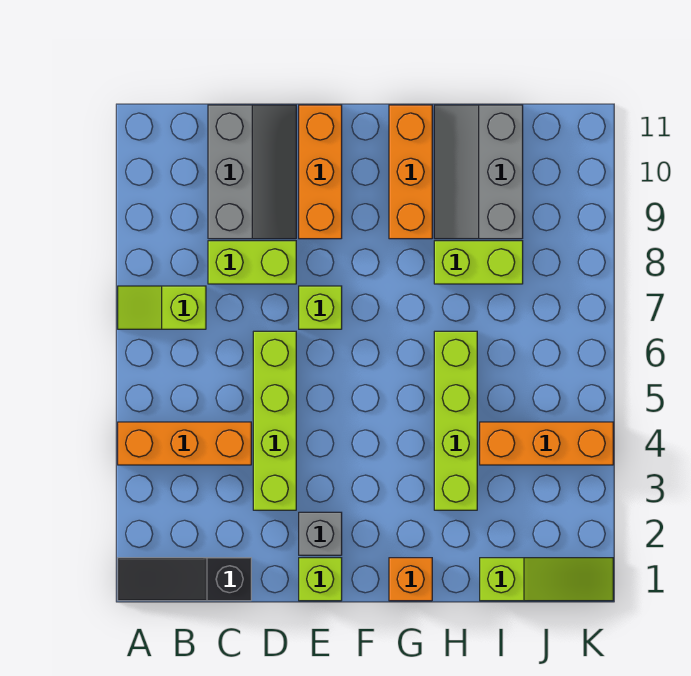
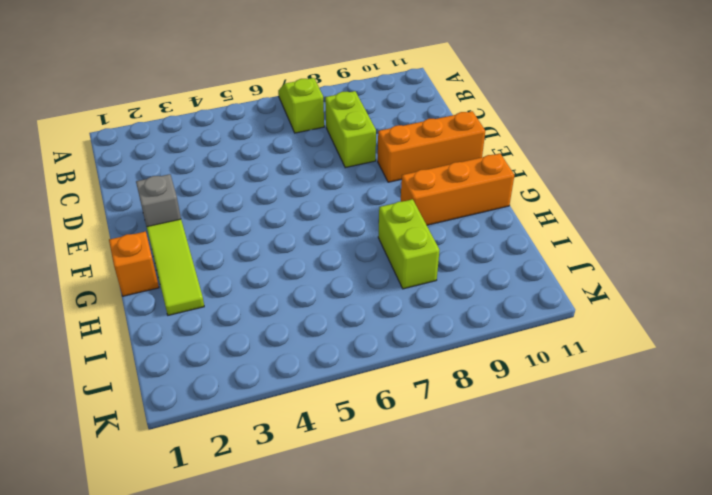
lime 1x3 tile [147,219,204,315] -> none
none -> black 1x3 slope [118,558,251,601]
none -> orange 1x3 brick [118,422,251,465]
none -> grey 2x3 slope [208,105,296,239]

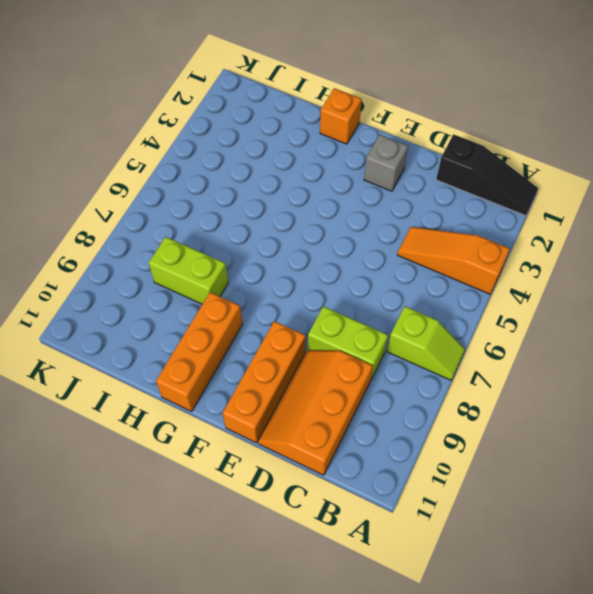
orange 1x3 slope [397,227,510,294] -> orange 1x3 brick [118,422,251,465]
orange 2x3 slope [258,350,373,475] -> grey 2x3 slope [208,105,296,239]
none -> lime 1x4 brick [253,331,296,510]
none -> lime 1x1 brick [299,558,342,601]
none -> lime 1x1 brick [299,286,342,329]

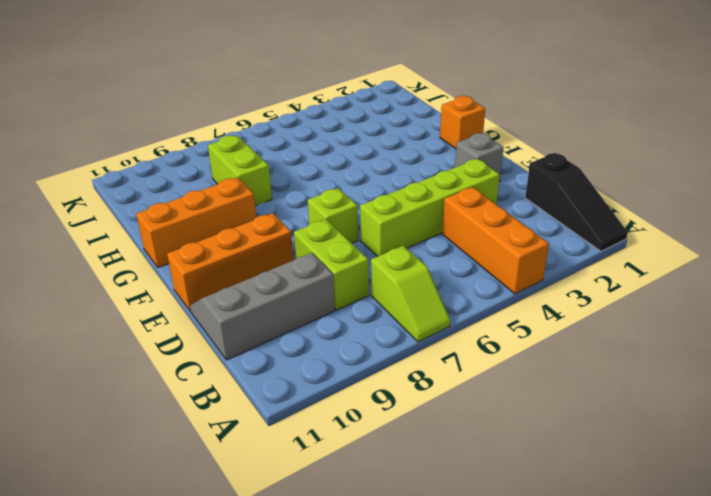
none -> lime 1x1 brick [299,558,342,601]
none -> lime 1x4 brick [434,331,477,510]
none -> grey 2x3 slope [434,105,523,239]

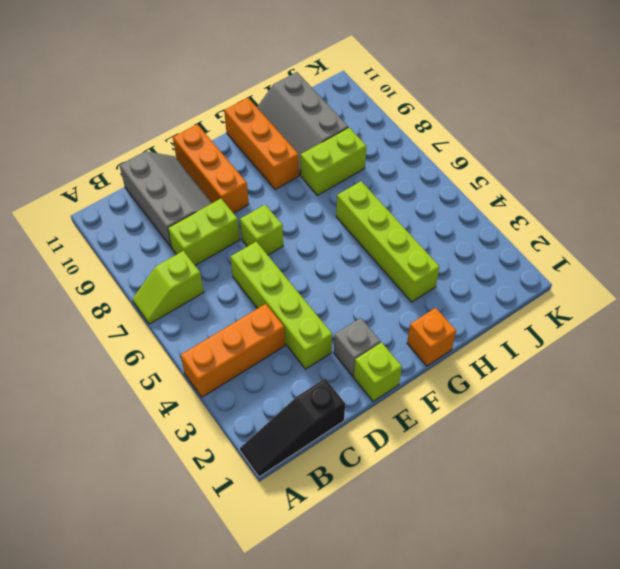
none -> lime 1x3 slope [480,558,613,601]
none -> orange 1x3 brick [480,422,613,465]

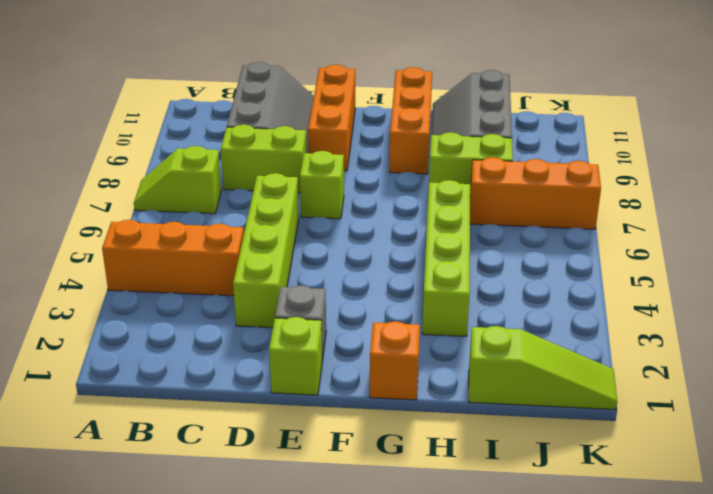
orange 1x3 brick [470,157,601,229] -> orange 1x3 brick moved to [480,422,613,465]
none -> black 1x3 slope [118,558,251,601]

